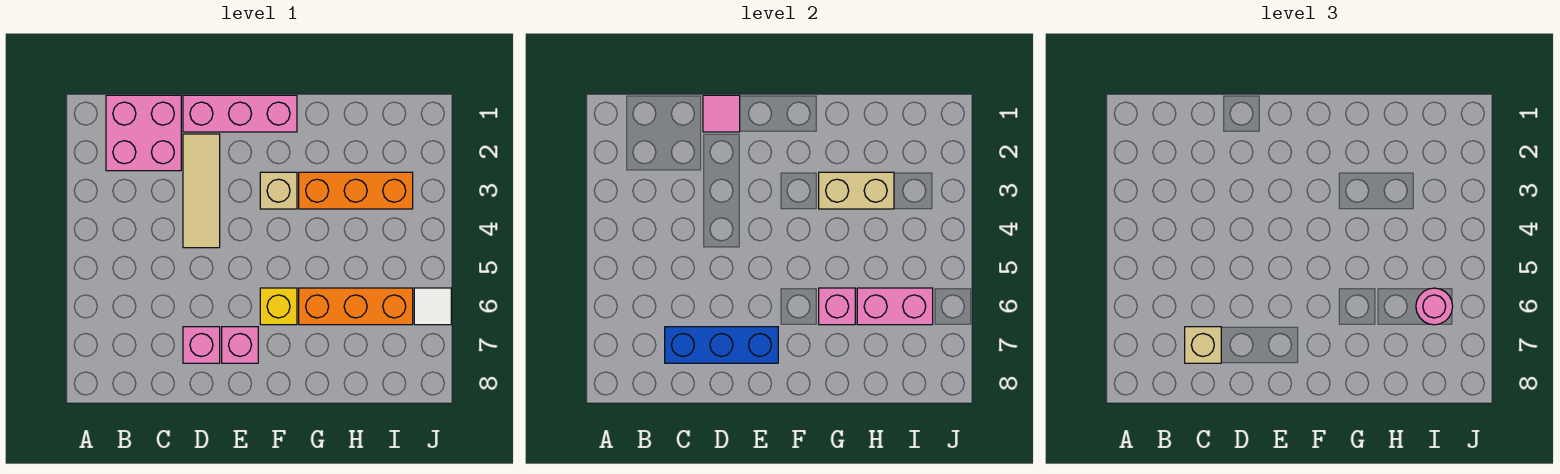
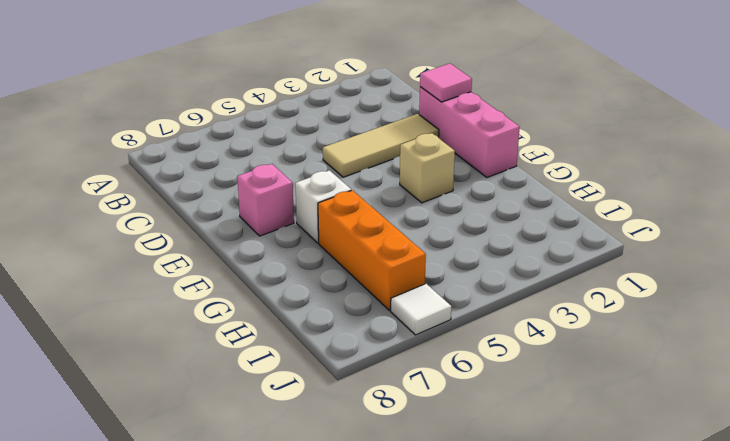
white 1x1 brick [295,170,351,243] -> yellow 1x1 brick [260,288,297,325]
none -> pink 2x2 brick [106,95,181,171]
none -> pink 1x1 brick [183,327,220,363]
none -> orange 1x3 brick [299,172,413,209]

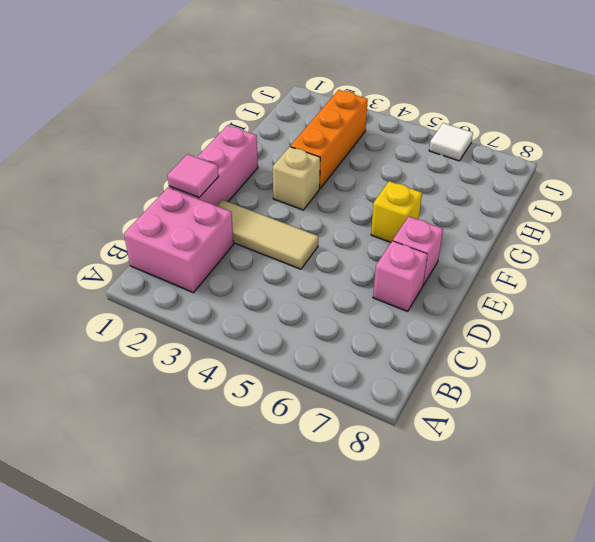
none -> orange 1x3 brick [299,288,413,325]
none -> blue 1x3 brick [665,327,778,363]
none -> tan 1x2 brick [819,172,894,209]

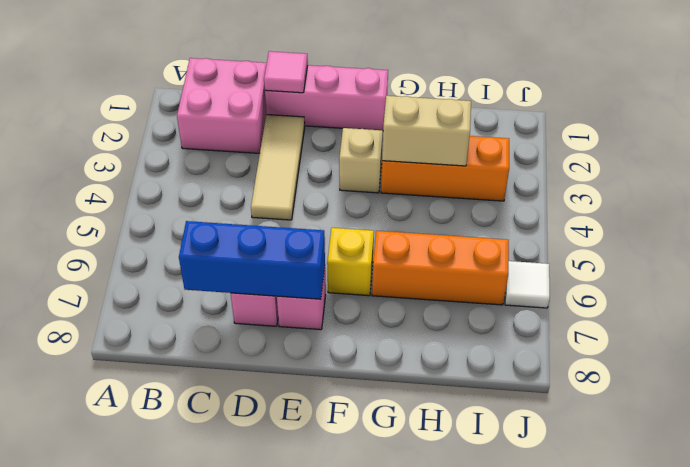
none -> pink 1x1 brick [819,288,855,325]
none -> pink 1x2 brick [857,288,933,325]
none -> tan 1x1 brick [1185,327,1221,363]

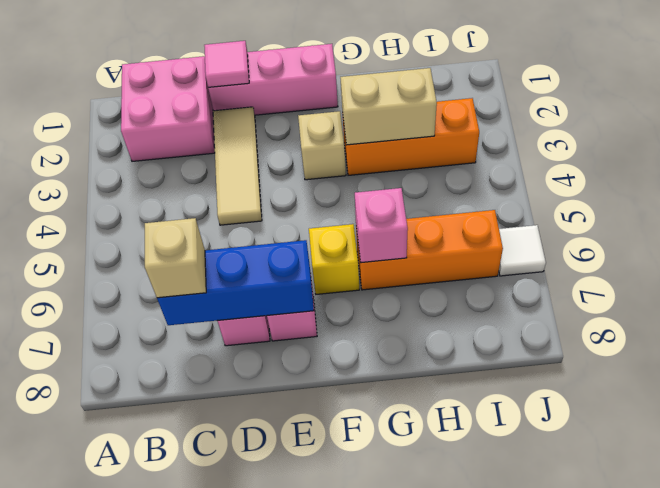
none -> pink 1x2 brick [857,288,933,325]
none -> pink 1x1 round brick [1416,288,1453,325]

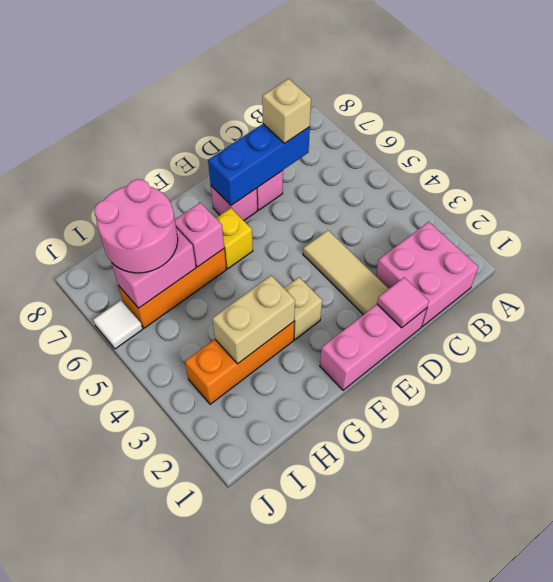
pink 2x2 round brick [94,179,178,273] -> pink 1x1 round brick [1416,288,1453,325]

